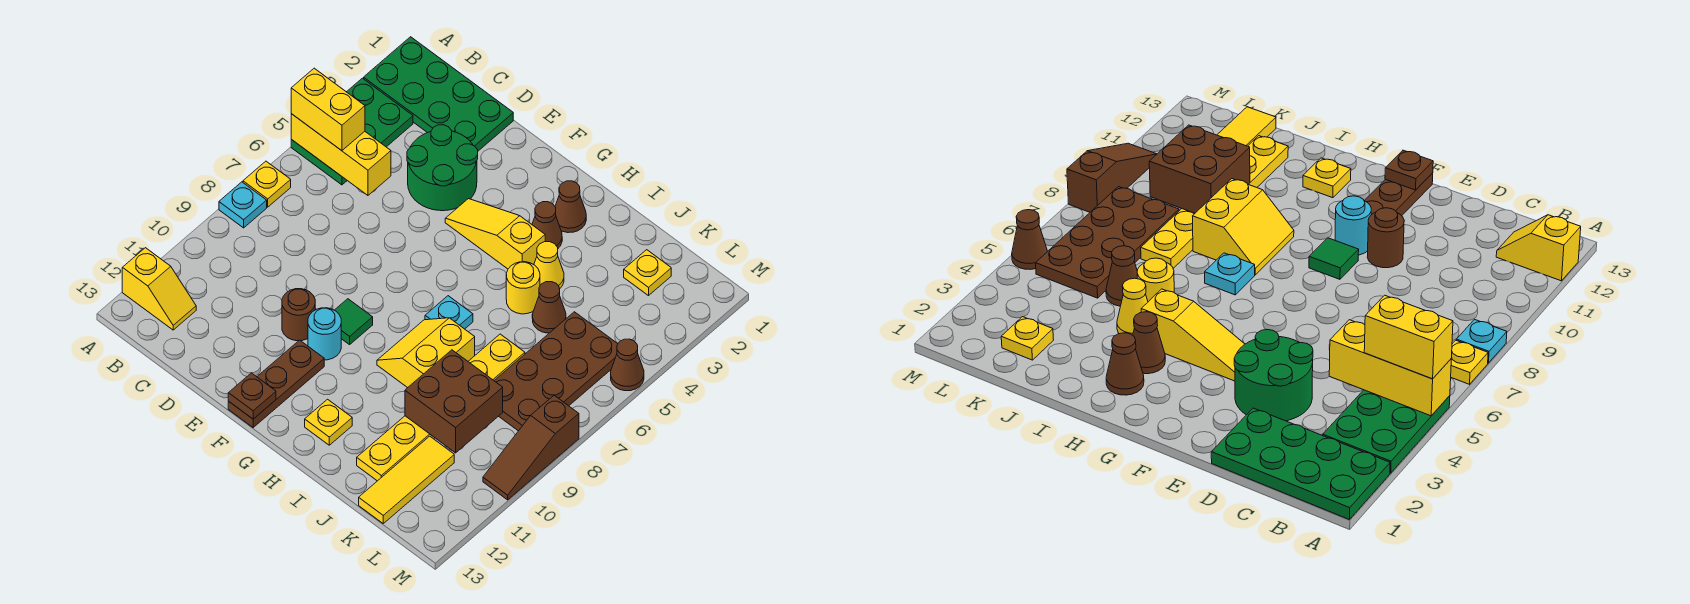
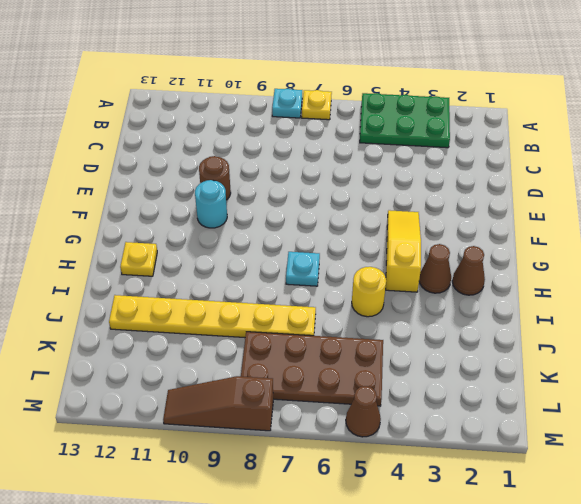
none -> green 2x4 plate [364,37,513,151]
none -> yellow 1x2 slope [122,248,196,330]
none -> green 2x2 round brick [407,125,478,211]

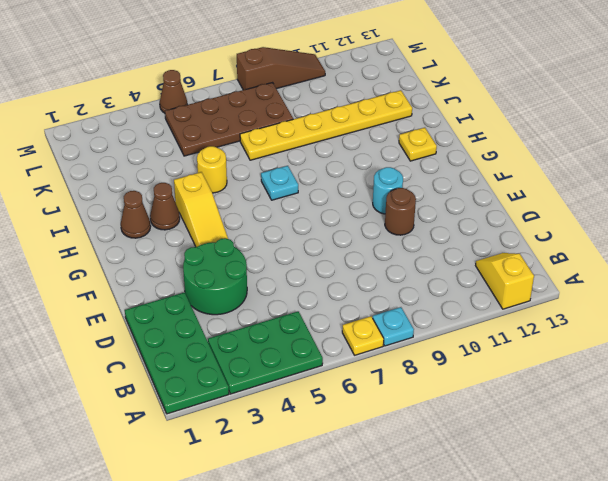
none -> green 1x1 tile [335,299,373,345]
none -> brown 1x3 plate [228,340,324,427]
none -> yellow 2x2 slope [377,318,475,388]

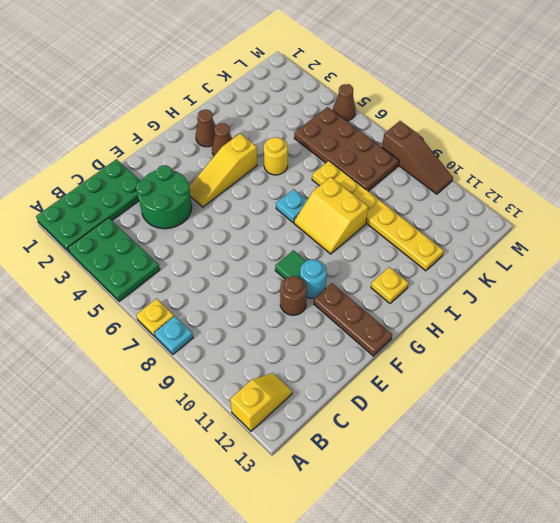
none -> yellow 1x1 cone [534,242,564,289]
none -> brown 1x1 cone [532,282,566,333]
none -> yellow 1x1 plate [624,250,671,296]

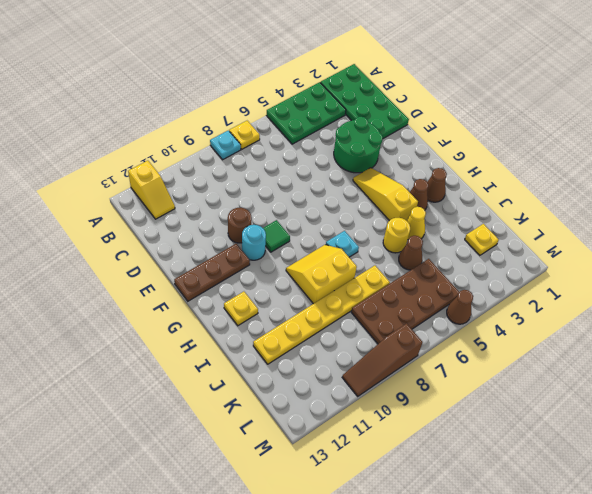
none -> yellow 1x3 tile [359,436,454,523]
none -> yellow 1x3 brick [291,114,391,195]
none -> brown 1x1 plate [228,373,276,419]

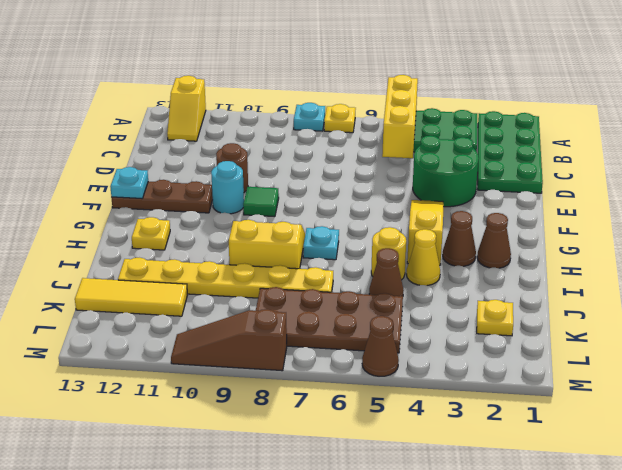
cyan 1x1 plate [110,167,148,199] -> brown 1x1 plate [228,373,276,419]
none -> brown 2x2 brick [405,350,503,453]
none -> yellow 1x2 brick [291,68,365,151]

